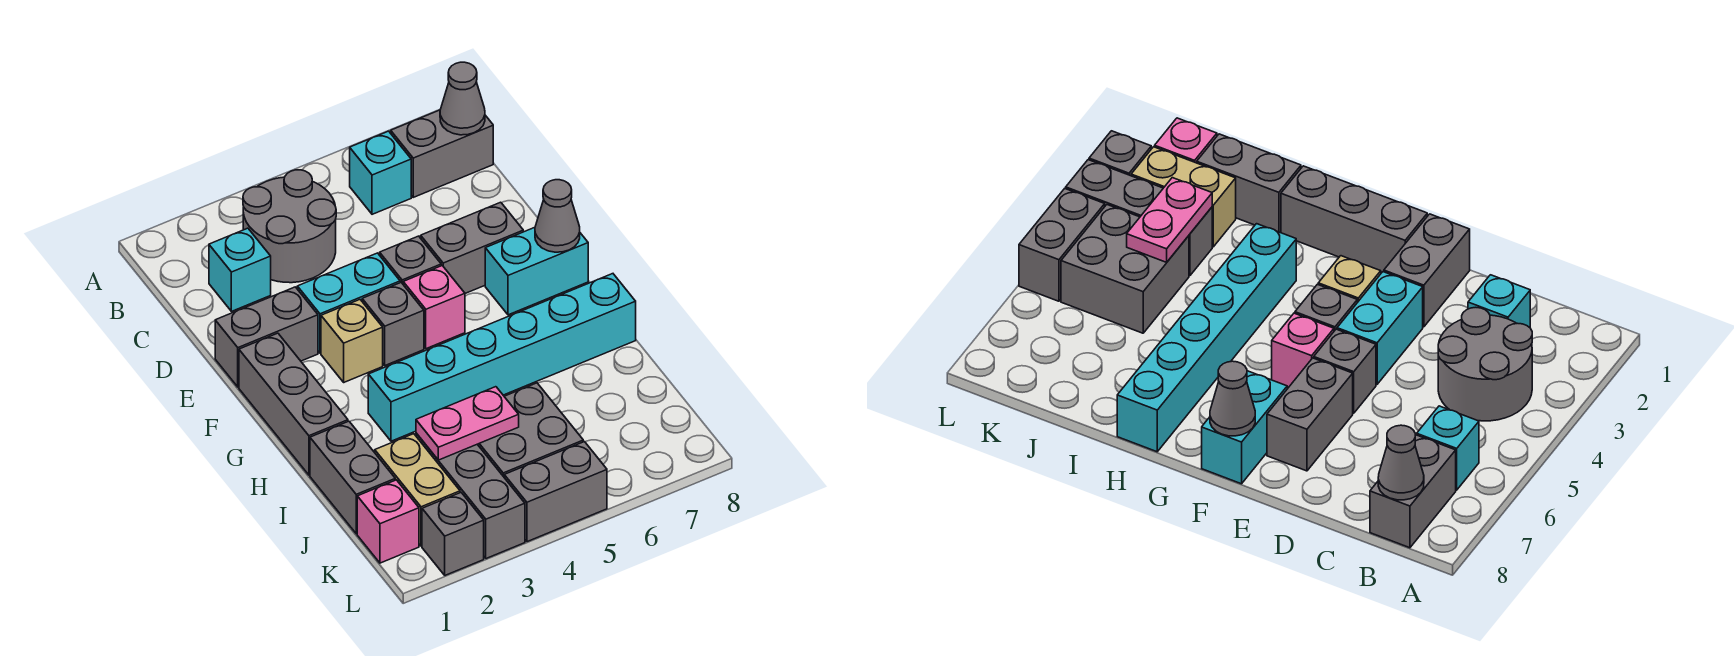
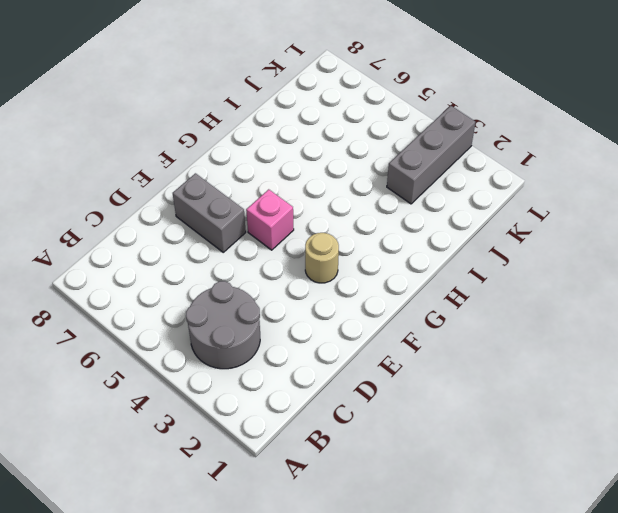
tan 1x1 round brick [305,233,339,283] -> tan 1x1 brick [321,300,383,382]
none -> cyan 1x1 brick [350,131,411,214]
none -> grey 1x2 brick [391,110,493,197]
none -> cyan 1x1 brick [209,228,271,311]

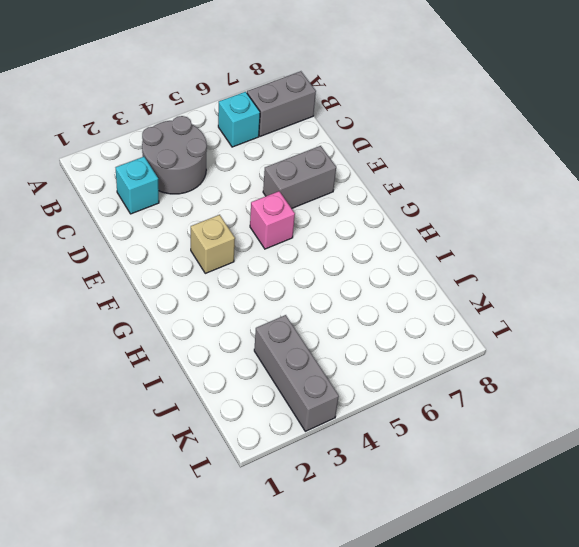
none -> grey 1x2 brick [215,287,318,387]
none -> cyan 1x2 brick [297,253,400,353]
none -> grey 1x1 brick [380,236,441,284]

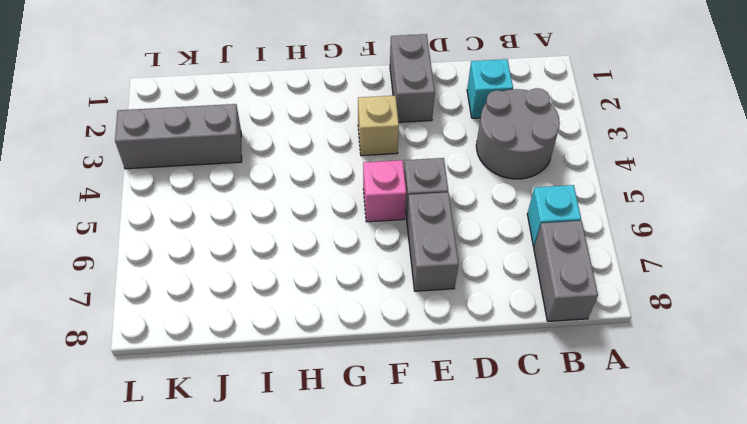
none -> cyan 1x2 brick [297,253,400,353]
none -> grey 1x3 brick [239,333,348,475]
none -> grey 1x1 brick [362,283,424,365]

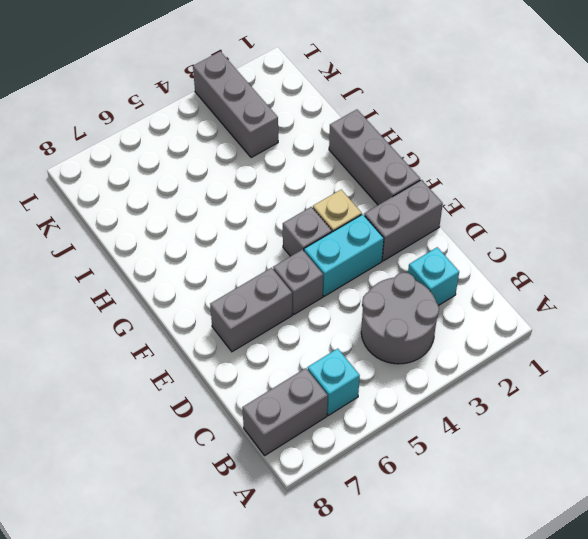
none -> pink 1x1 brick [403,266,465,349]
none -> cyan 1x2 brick [485,227,588,315]
none -> cyan 1x6 brick [368,274,636,441]

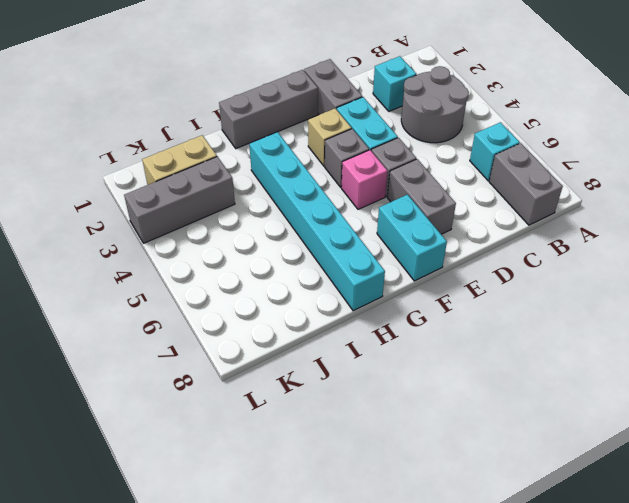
none -> grey 1x2 brick [310,421,395,534]
none -> grey 2x2 brick [477,383,583,477]
none -> pink 1x1 brick [357,480,419,563]

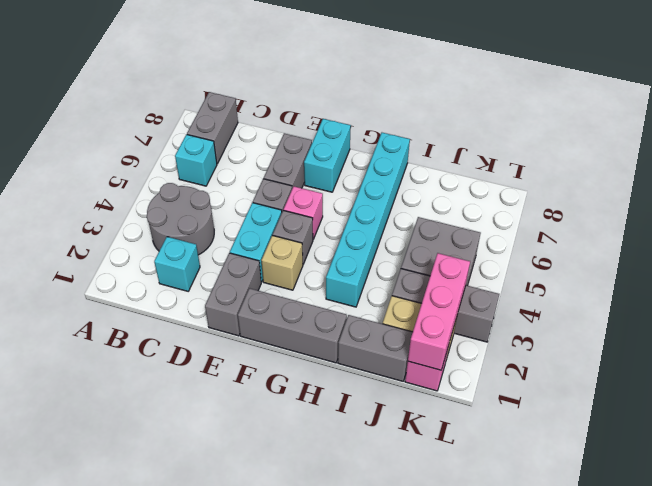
pink 1x3 brick [408,253,470,370] -> none
none -> grey 1x1 brick [422,493,484,575]
none -> grey 1x2 brick [504,442,607,542]
none -> grey 1x1 cone [440,62,485,135]

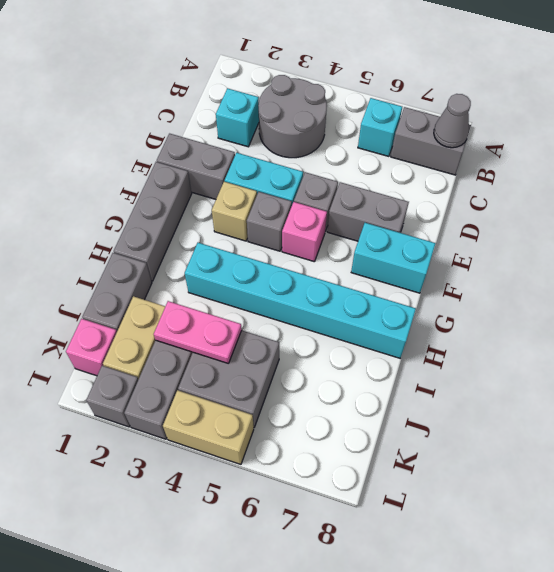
tan 1x2 brick [163,390,254,464] -> grey 1x2 brick [504,442,607,542]
none -> grey 1x1 cone [535,180,580,252]

